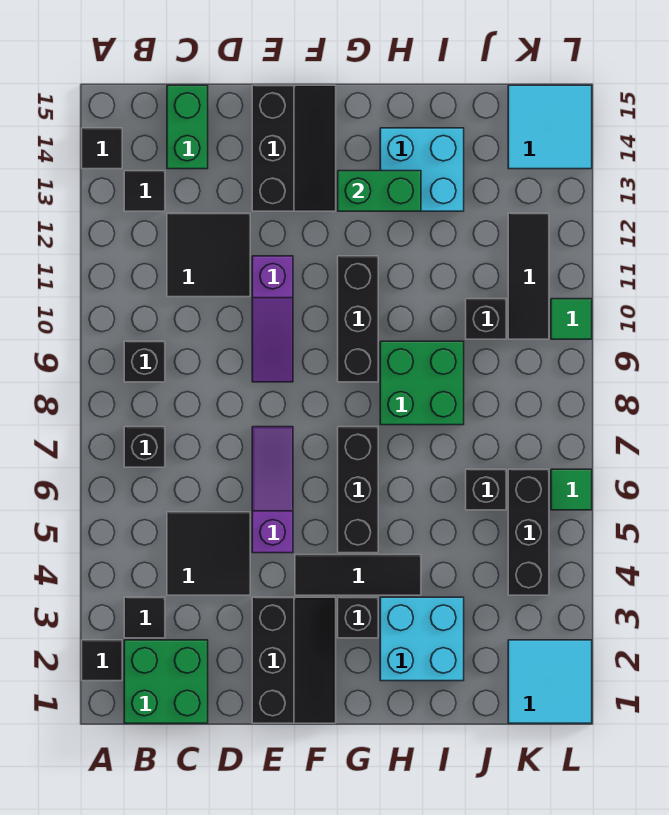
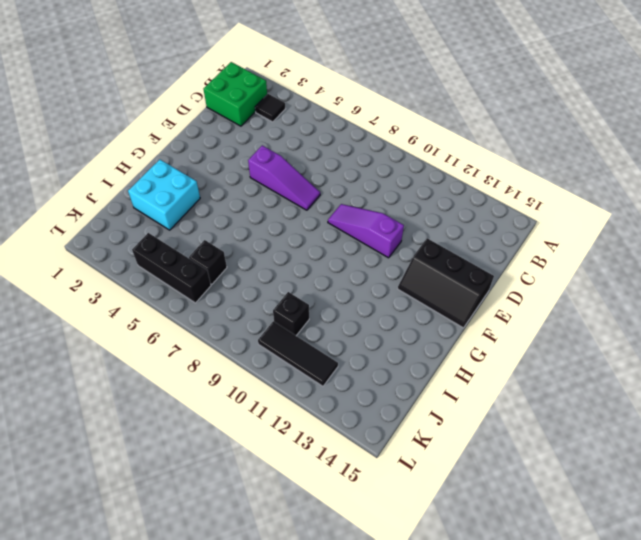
none -> black 1x1 tile [82,640,122,681]
none -> black 1x1 tile [82,128,122,169]
none -> black 1x1 brick [124,427,165,467]
none -> black 1x1 brick [124,341,165,382]

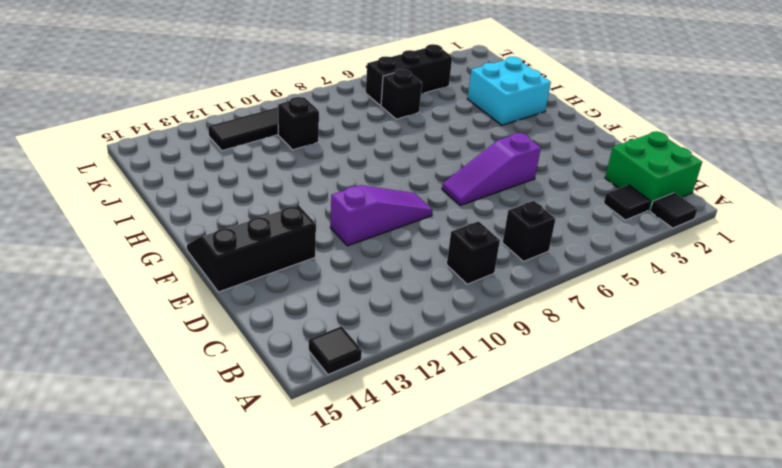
none -> black 1x1 tile [124,171,165,211]
none -> black 2x2 tile [167,512,250,595]
none -> black 2x2 tile [167,213,250,297]
none -> green 1x2 brick [167,85,208,169]

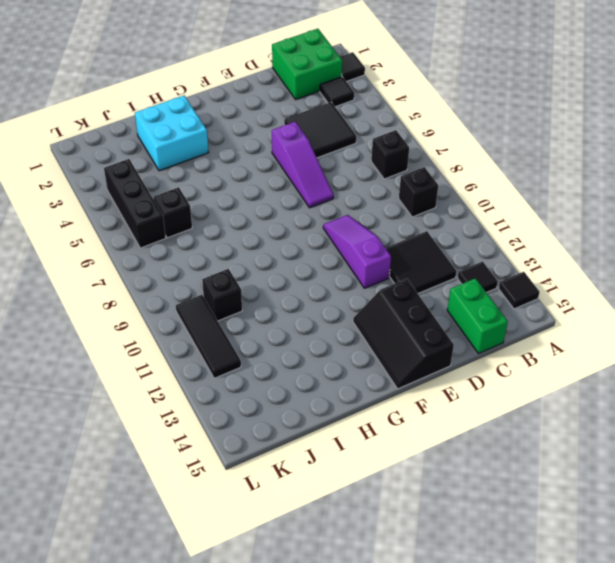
none -> black 2x3 slope [252,597,336,723]
none -> black 1x3 tile [295,555,421,595]
none -> black 1x1 brick [338,597,378,638]
none -> black 1x3 brick [338,427,378,553]

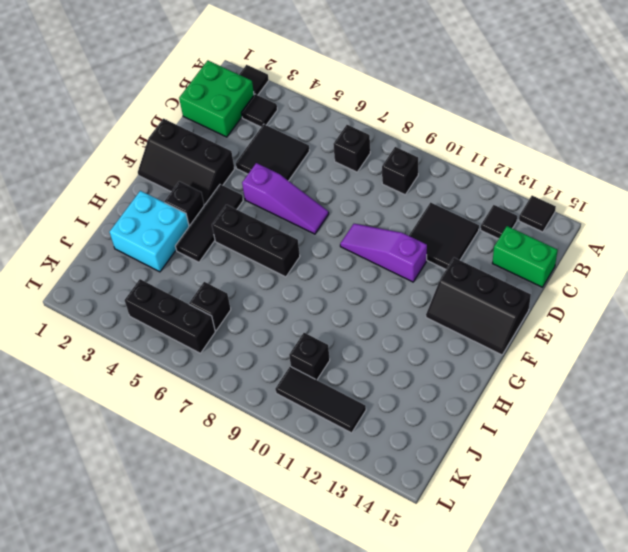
none -> black 1x3 brick [338,256,378,382]
none -> green 2x2 brick [380,341,464,425]
none -> cyan 2x2 brick [380,128,464,211]
none -> cyan 2x2 tile [508,640,592,723]

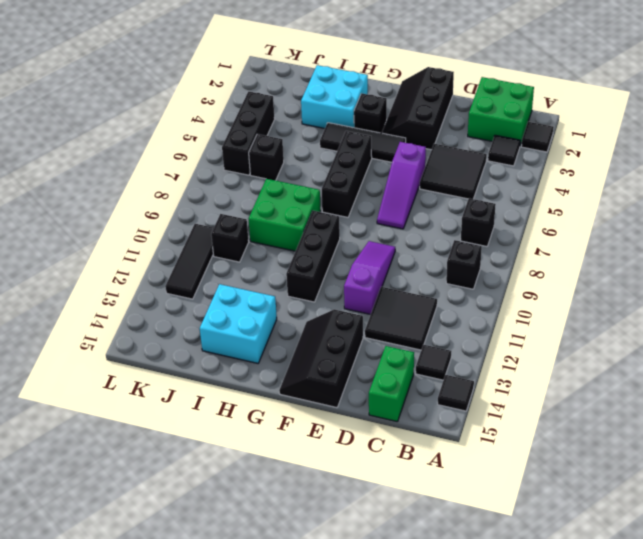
none -> cyan 2x2 tile [508,640,592,723]
none -> cyan 2x2 tile [508,85,592,169]
none -> green 1x1 tile [551,469,592,510]
none -> green 1x1 tile [551,299,592,339]

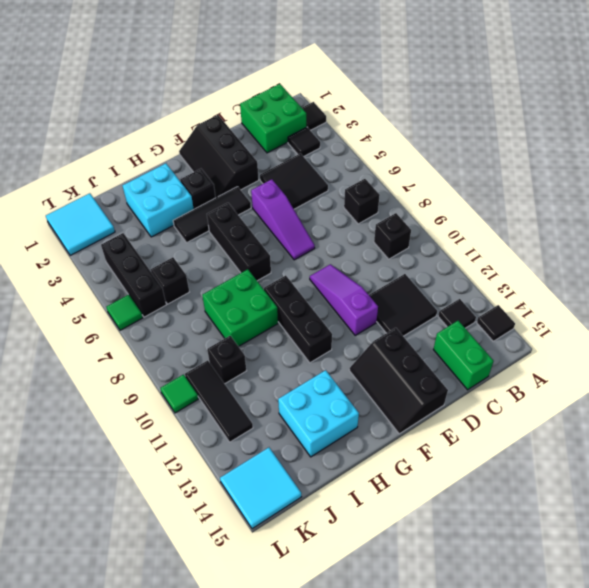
none -> green 1x2 brick [338,171,421,211]

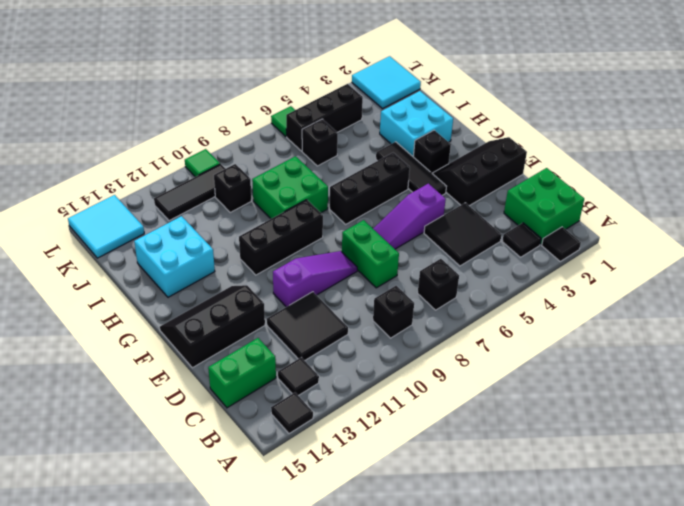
green 1x2 brick [342,220,399,288] -> green 1x2 brick moved to [338,171,421,211]

